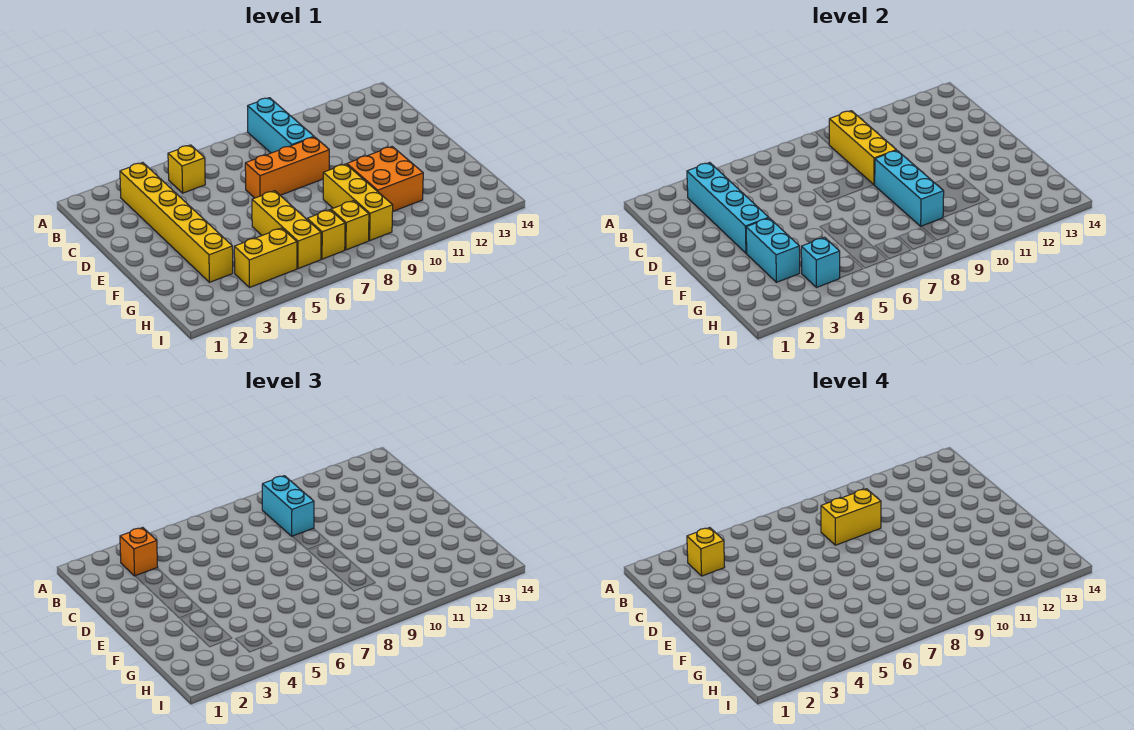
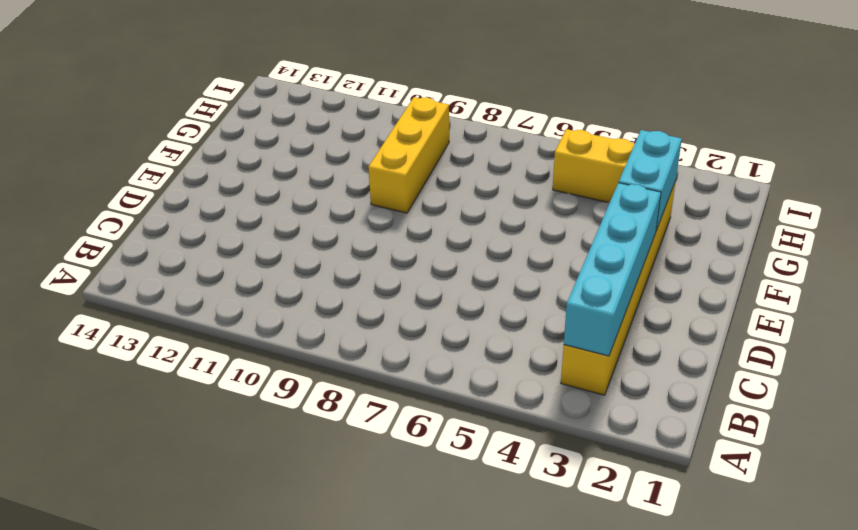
none -> cyan 1x3 brick [248,98,314,153]
none -> yellow 1x1 brick [168,145,205,193]
none -> orange 1x3 brick [245,137,329,198]

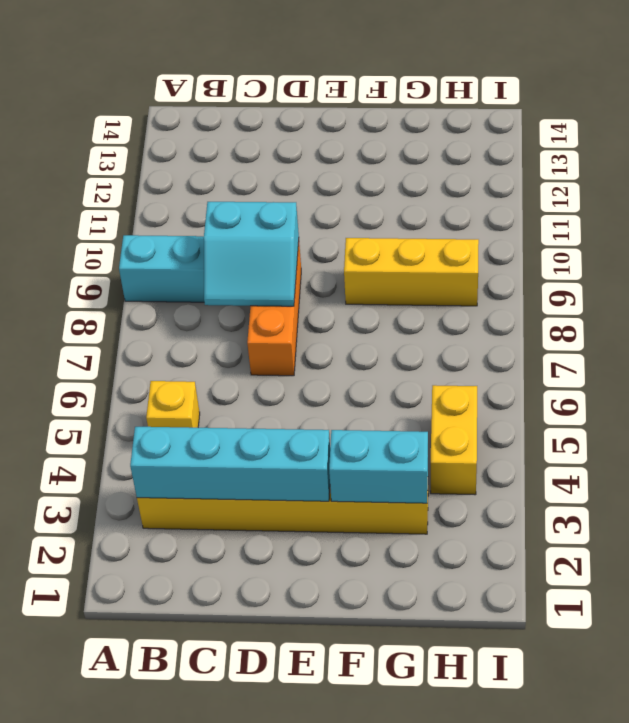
cyan 2x2 slope [204,202,299,306] -> yellow 1x3 brick [829,111,896,185]
none -> yellow 1x3 brick [252,191,321,269]
none -> orange 2x2 brick [347,147,423,211]
none -> yellow 1x1 brick [307,210,345,259]

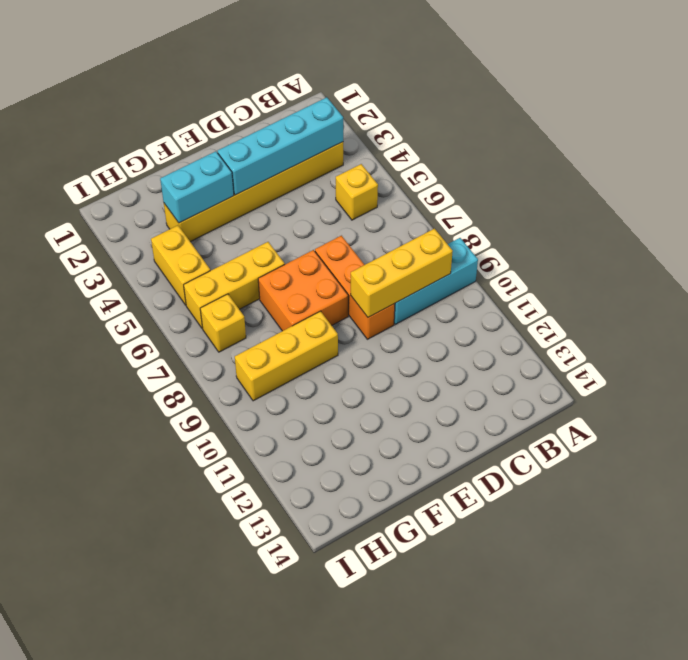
orange 2x2 brick [258,250,348,331] -> orange 2x2 brick moved to [347,147,423,211]
none -> yellow 1x1 brick [331,201,369,250]
none -> cyan 1x3 brick [875,150,944,226]
none -> cyan 1x1 brick [801,237,840,288]

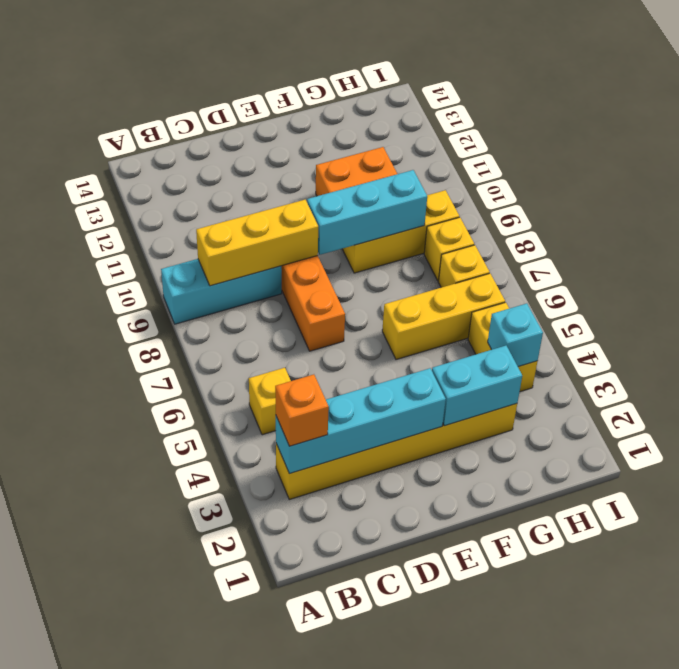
none -> cyan 1x2 brick [262,476,314,536]
none -> yellow 1x1 brick [687,528,725,576]
none -> yellow 1x2 brick [821,489,881,545]

